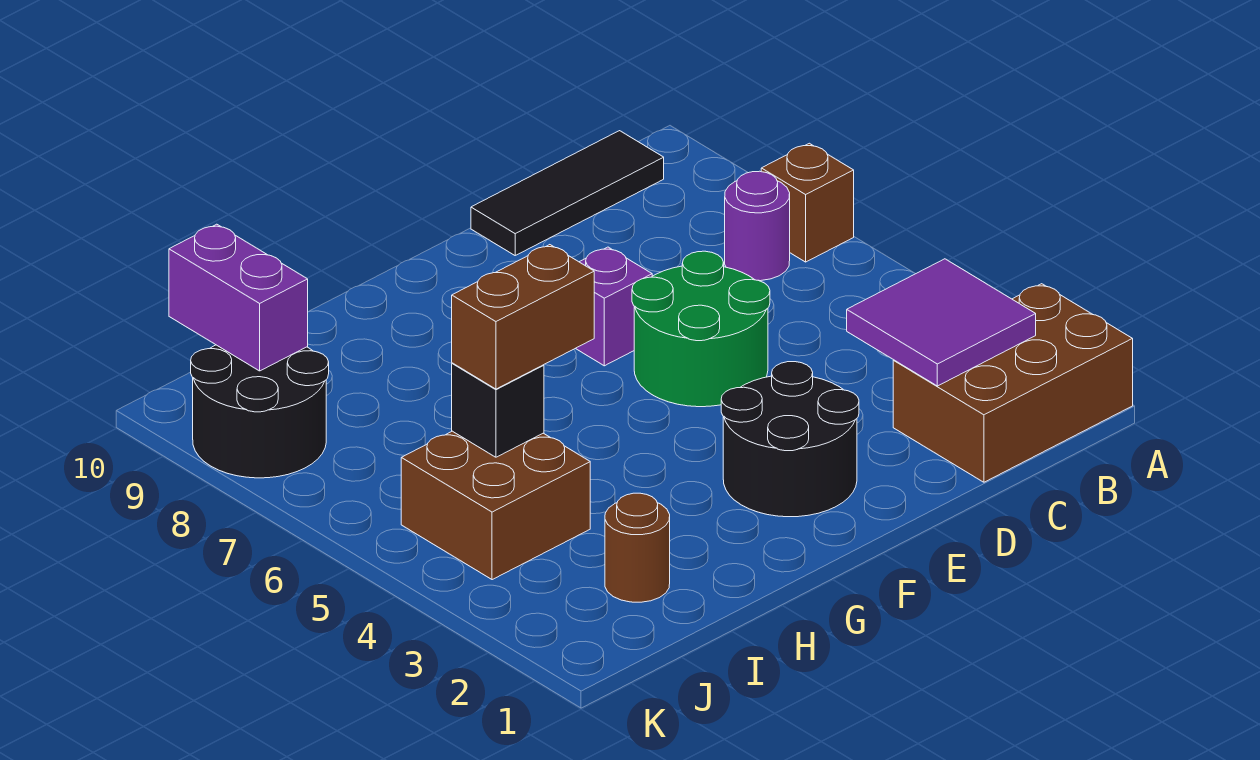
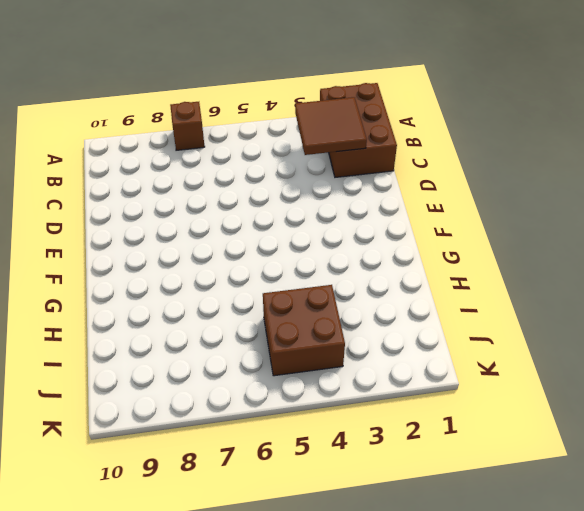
brown 2x2 tile [295,97,367,155] -> purple 2x2 tile [847,259,1036,386]
none -> purple 1x1 round brick [725,171,790,281]
none -> black 1x3 tile [471,131,664,255]
none -> green 2x2 round brick [632,251,770,407]

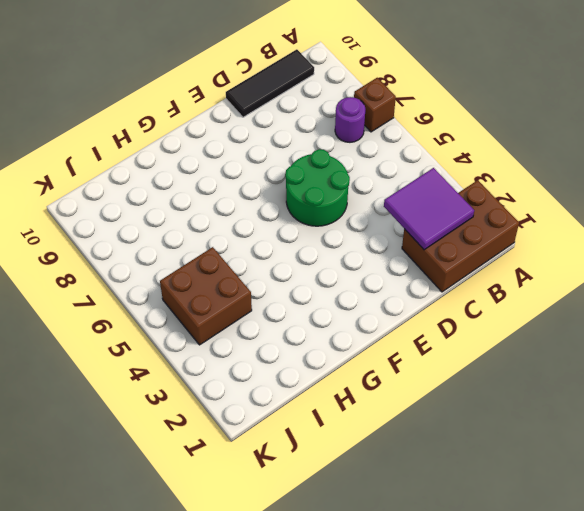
none -> black 2x2 round brick [721,362,859,517]
none -> purple 1x1 brick [575,247,652,366]
none -> brown 1x1 round brick [605,493,670,602]

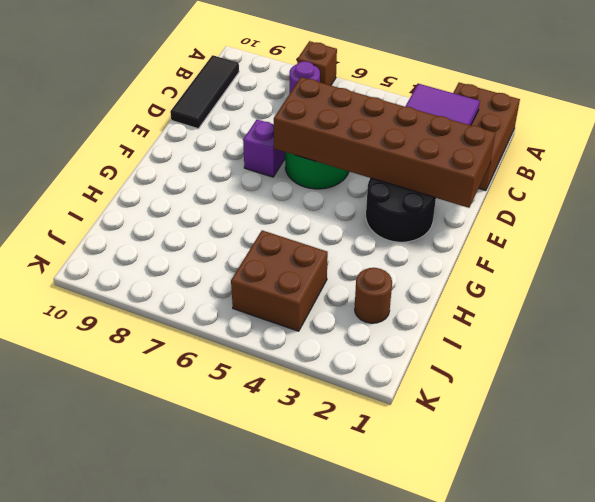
brown 2x6 brick [274,77,495,208] -> none
none -> black 2x2 round brick [191,345,329,478]
none -> black 1x1 brick [452,363,544,457]
none -> purple 1x2 brick [169,224,308,371]

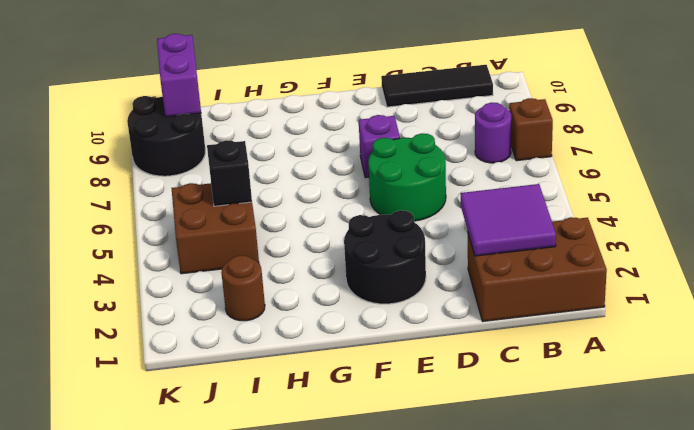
none -> brown 1x2 brick [452,245,594,389]

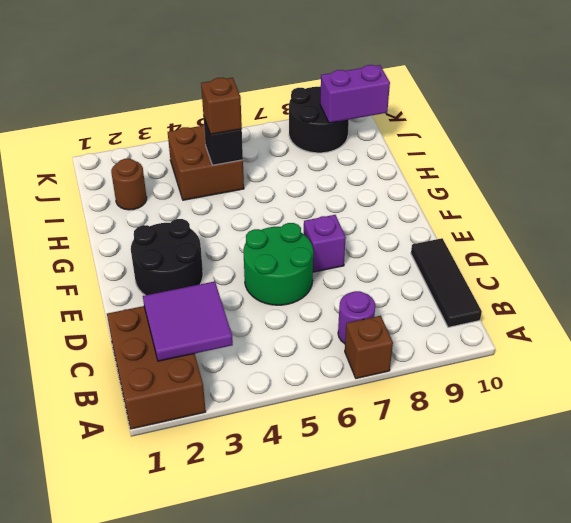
brown 1x1 brick [201,78,242,134] -> brown 1x2 brick [452,245,594,389]

